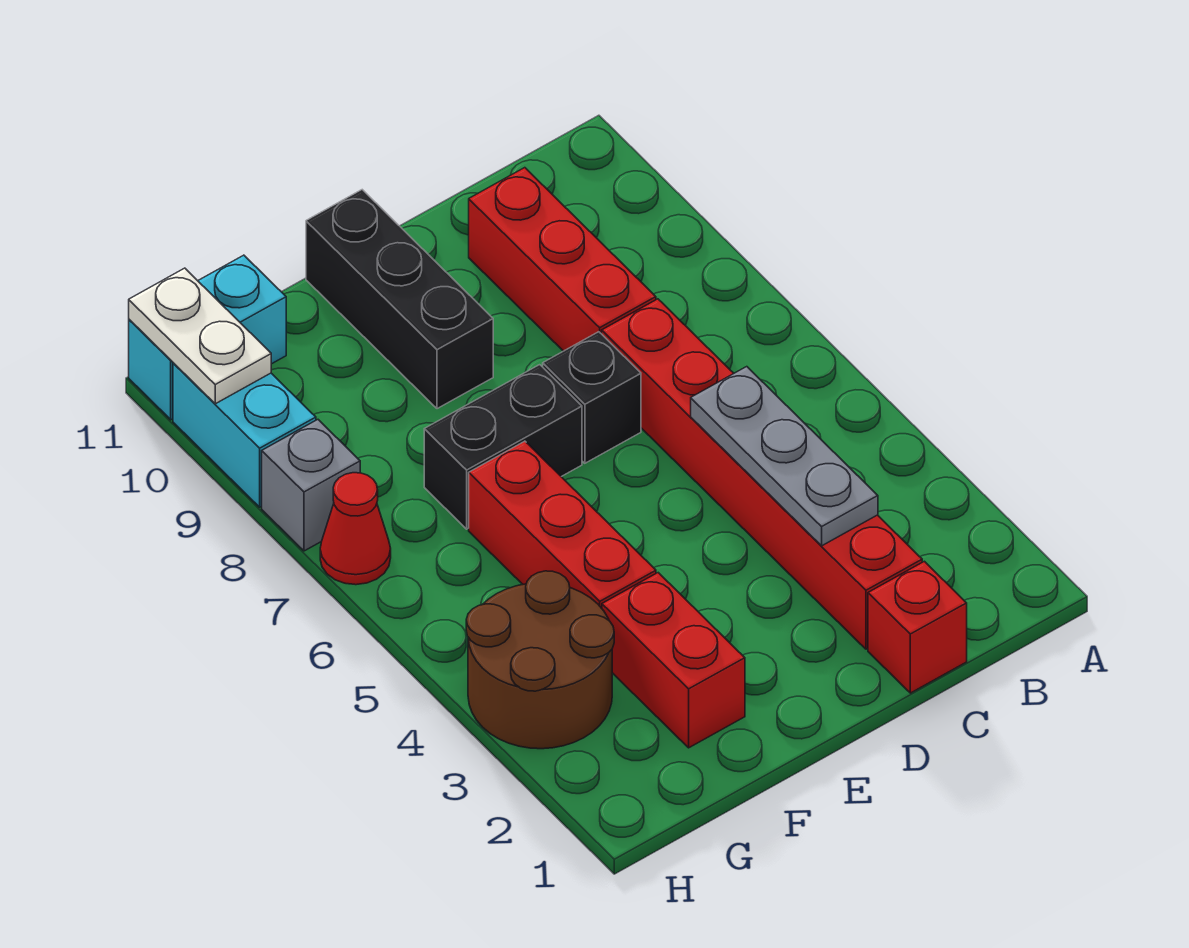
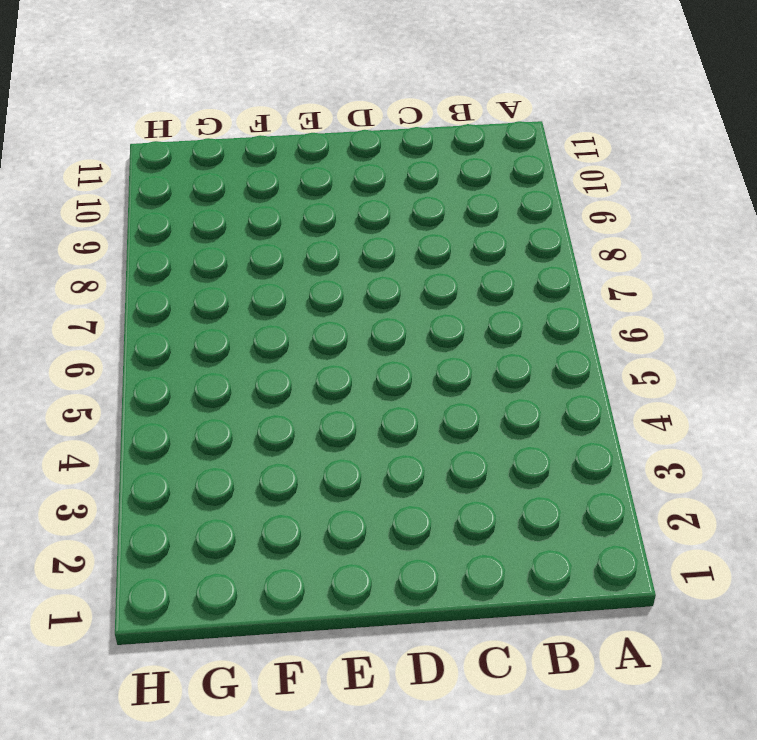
none -> red 1x1 brick [868,561,967,693]
none -> red 1x6 brick [602,299,922,649]
none -> red 1x3 brick [469,168,656,351]

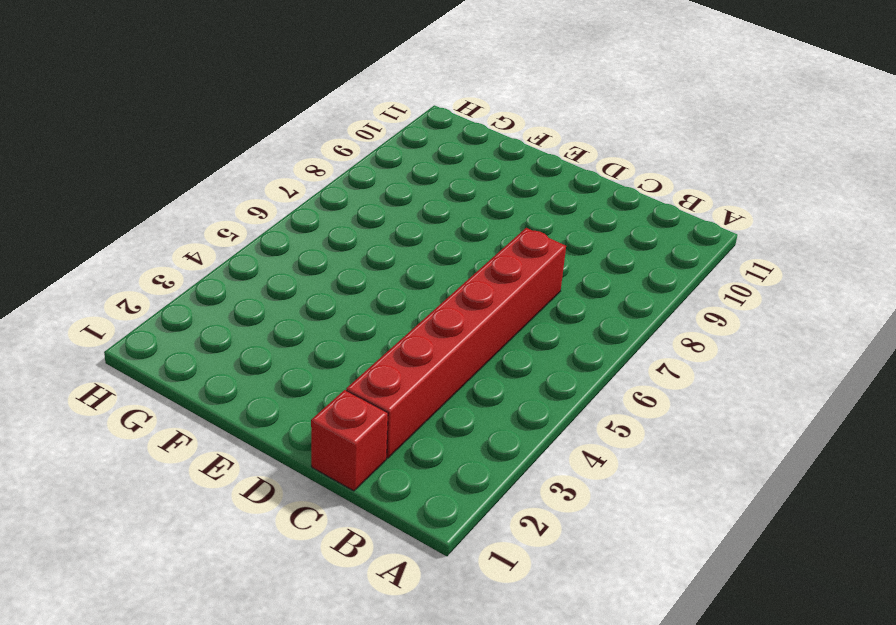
none -> red 1x3 brick [469,168,656,351]
none -> black 1x1 brick [543,332,641,463]
none -> black 1x2 brick [424,365,582,529]

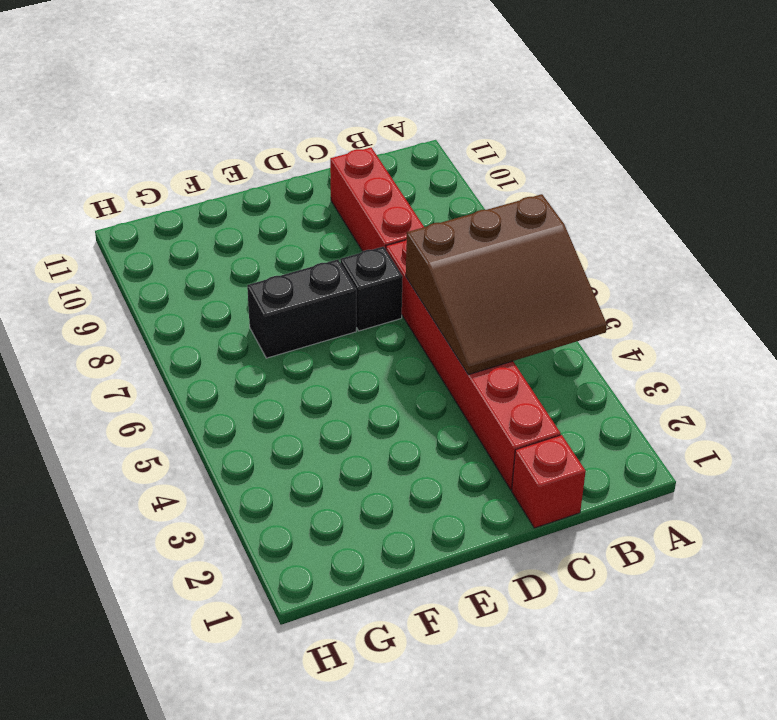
brown 3x3 slope [406,194,607,375] -> grey 1x3 plate [691,367,878,546]
none -> black 1x3 brick [306,190,493,409]
none -> red 1x2 brick [602,573,745,748]
none -> red 1x3 brick [469,441,656,608]

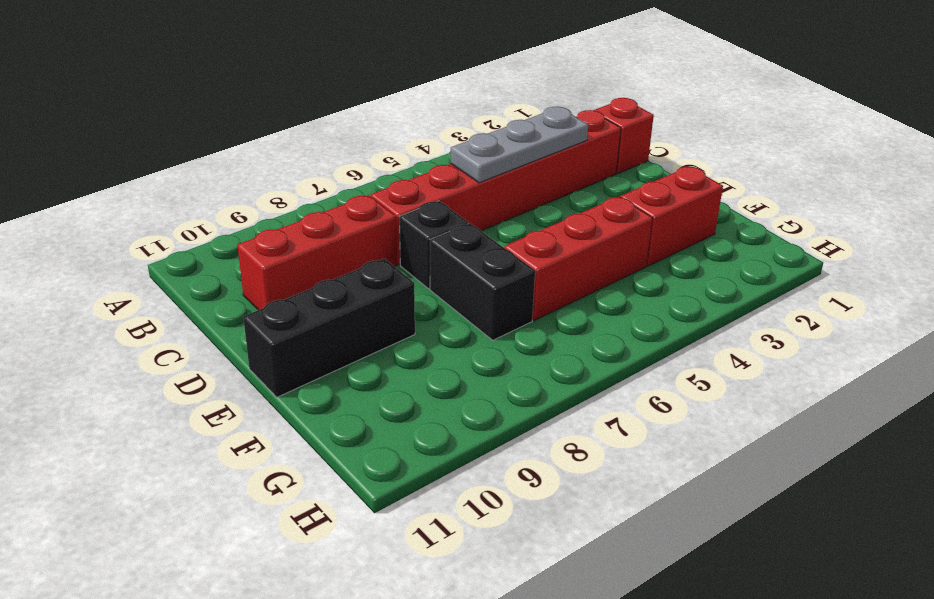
none -> brown 2x2 round brick [466,571,614,749]
none -> cyan 1x2 brick [129,255,286,420]
none -> red 1x1 cone [320,473,391,585]

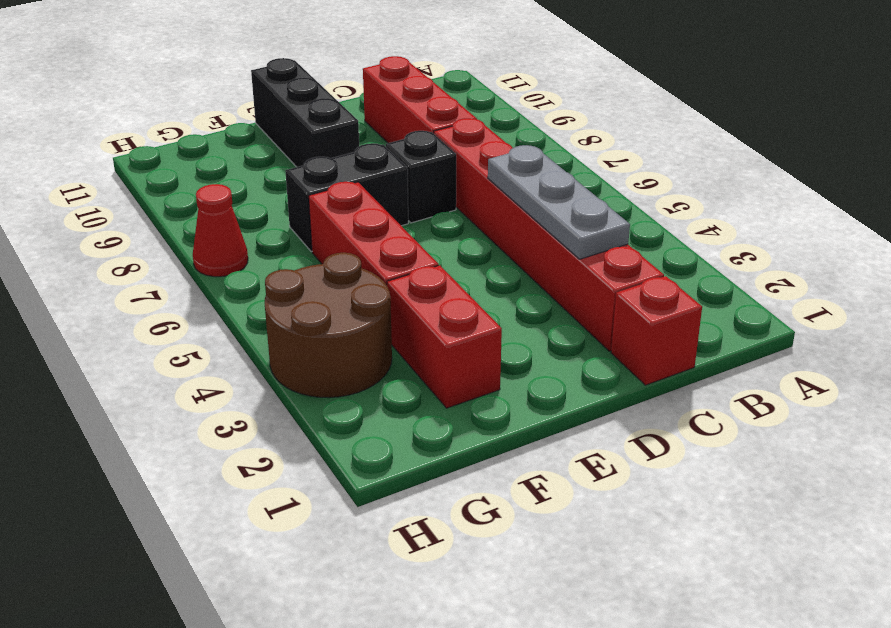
none -> cyan 1x2 brick [129,255,286,420]
none -> grey 1x1 brick [262,420,360,551]
none -> cyan 1x2 brick [173,363,316,507]

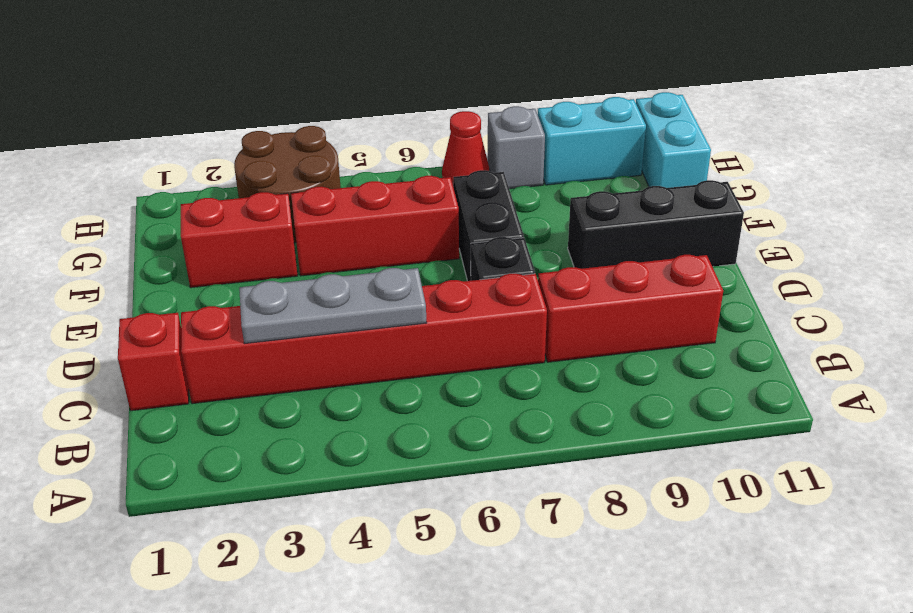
none -> white 1x2 plate [129,268,271,404]

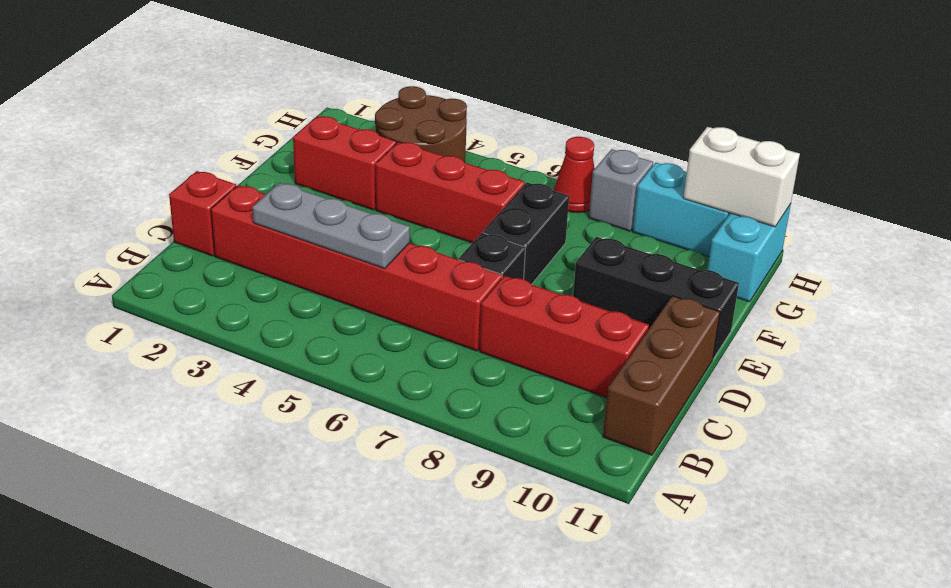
brown 1x3 brick [603,296,720,455] -> none
white 1x2 brick [683,127,800,227] -> white 1x2 plate [129,268,271,404]

